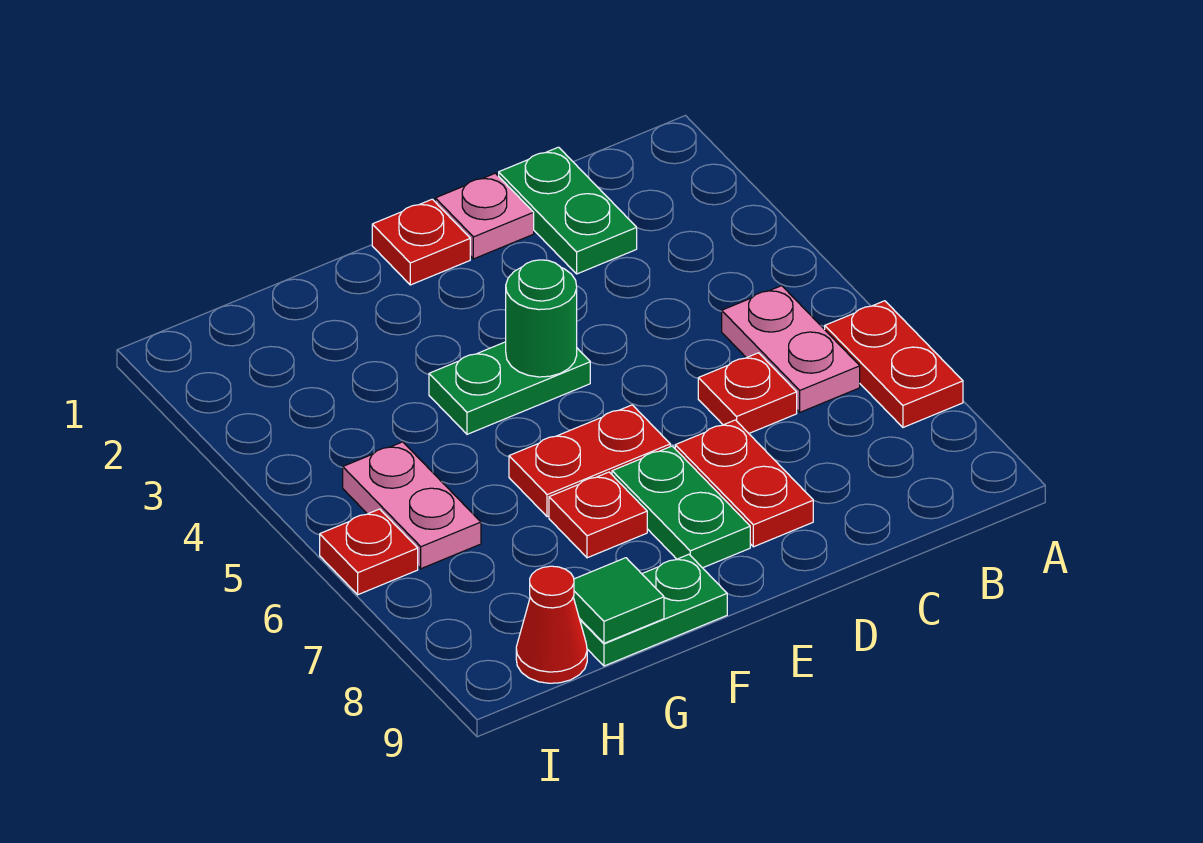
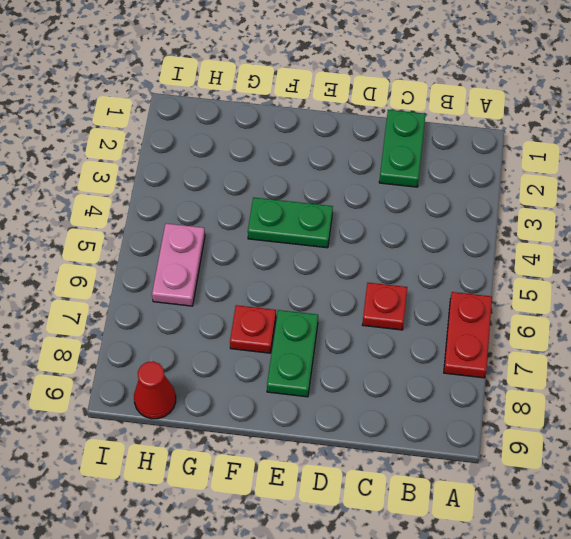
none -> pink 1x2 plate [722,286,860,412]
none -> pink 1x1 plate [435,173,534,259]
none -> red 1x2 plate [675,420,813,547]

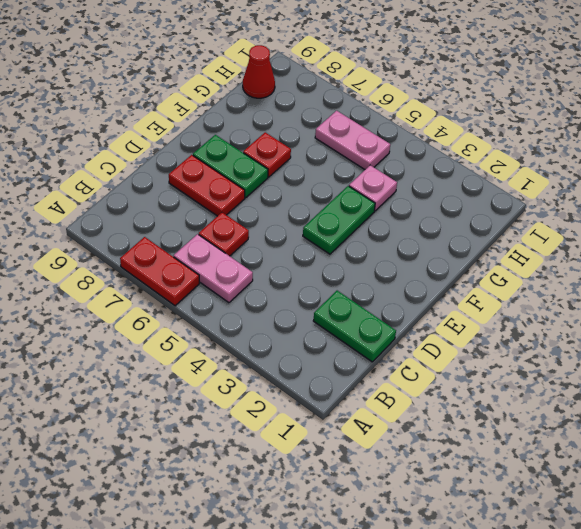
pink 1x1 plate [349,165,397,211] -> pink 1x1 plate moved to [435,173,534,259]
none -> red 1x1 plate [372,199,470,285]
none -> red 1x2 plate [509,405,670,517]
none -> green 1x2 plate [579,554,727,666]

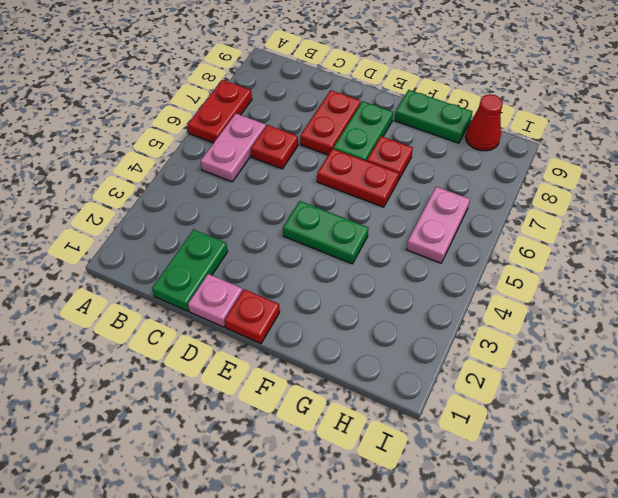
none -> red 1x1 plate [320,509,418,595]
none -> green 1x1 round brick [506,260,577,377]
none -> green 1x1 tile [573,558,664,643]

